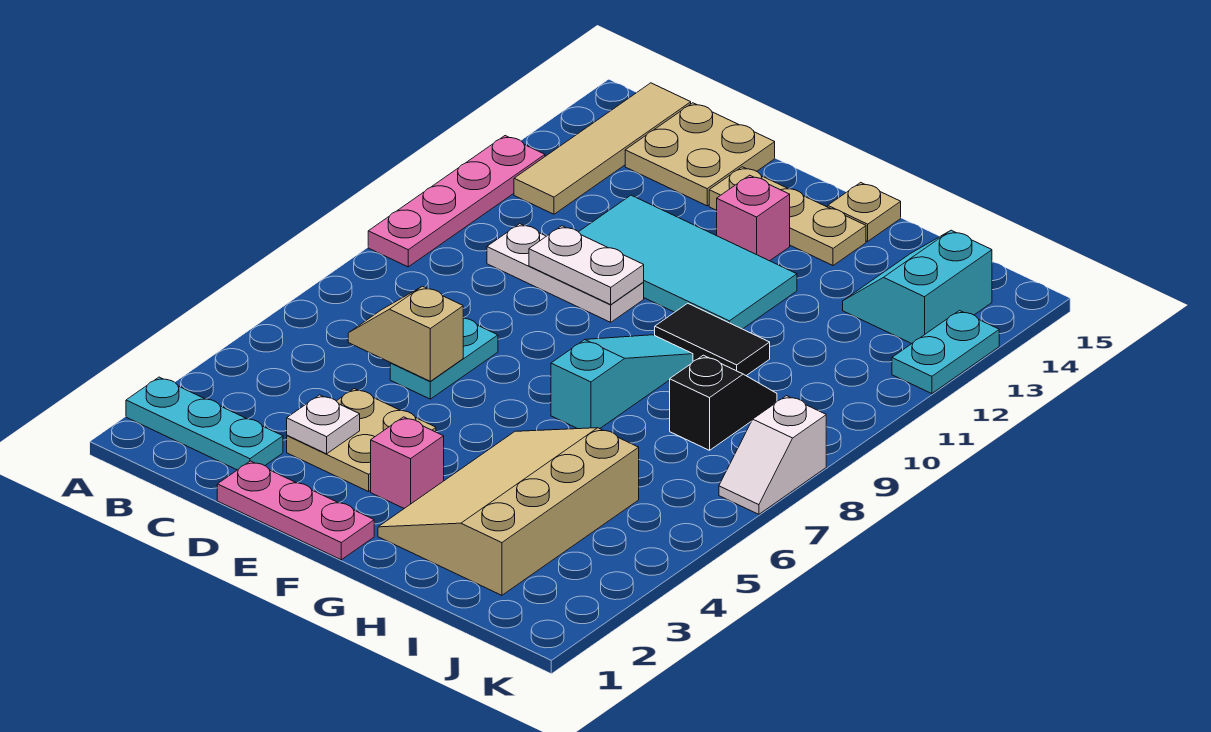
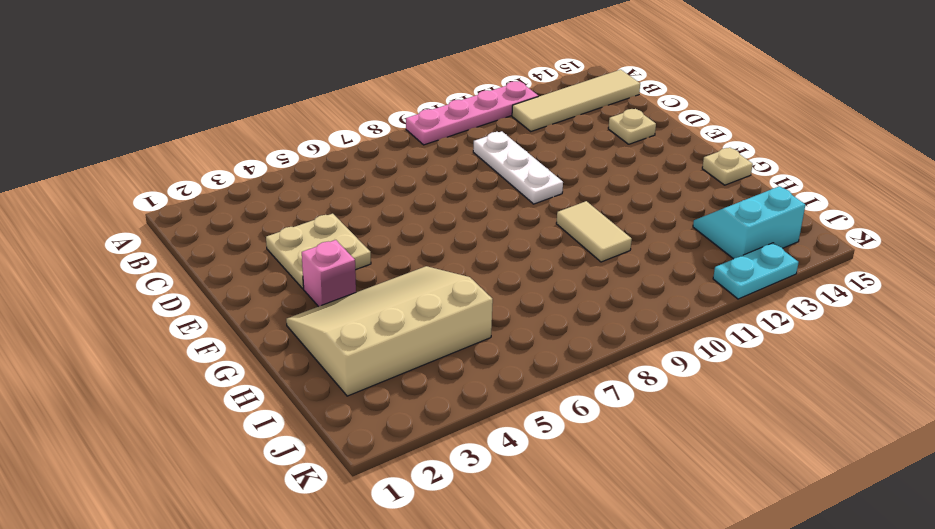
tan 1x1 plate [608,109,656,144] -> tan 2x2 plate [625,103,775,206]
tan 1x2 tile [556,201,632,262] -> black 1x2 tile [655,303,770,376]
none -> cyan 1x3 plate [126,377,283,470]
none -> pink 1x3 plate [217,461,374,560]
none -> cyan 1x2 plate [390,318,498,399]

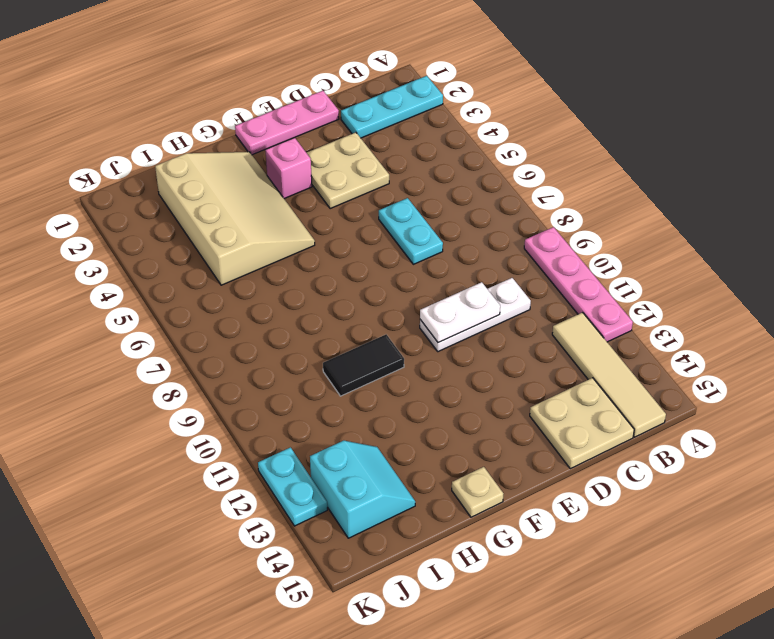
none -> cyan 2x4 tile [579,195,797,329]
none -> tan 1x3 plate [709,167,866,266]
none -> pink 1x1 brick [717,175,790,261]

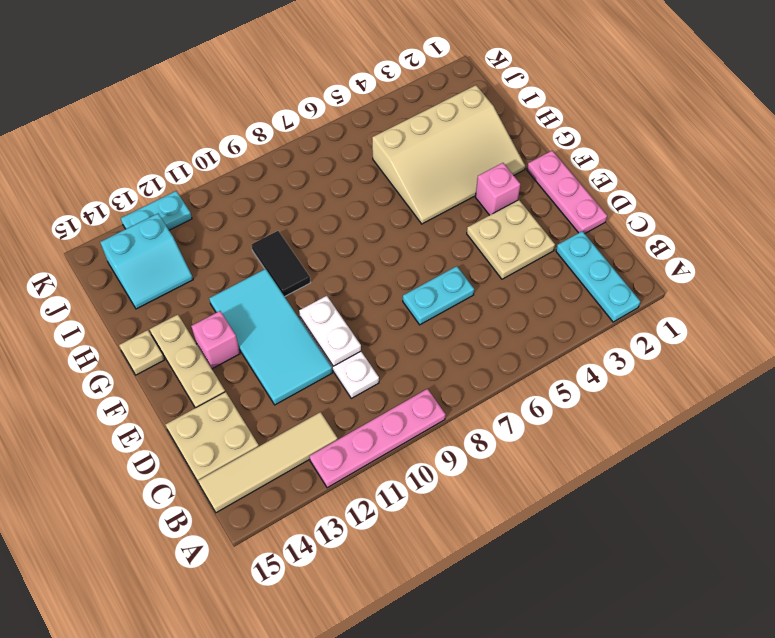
none -> cyan 1x3 slope [551,335,693,429]
none -> black 1x2 slope [670,355,777,450]
none -> white 1x2 slope [719,396,826,514]

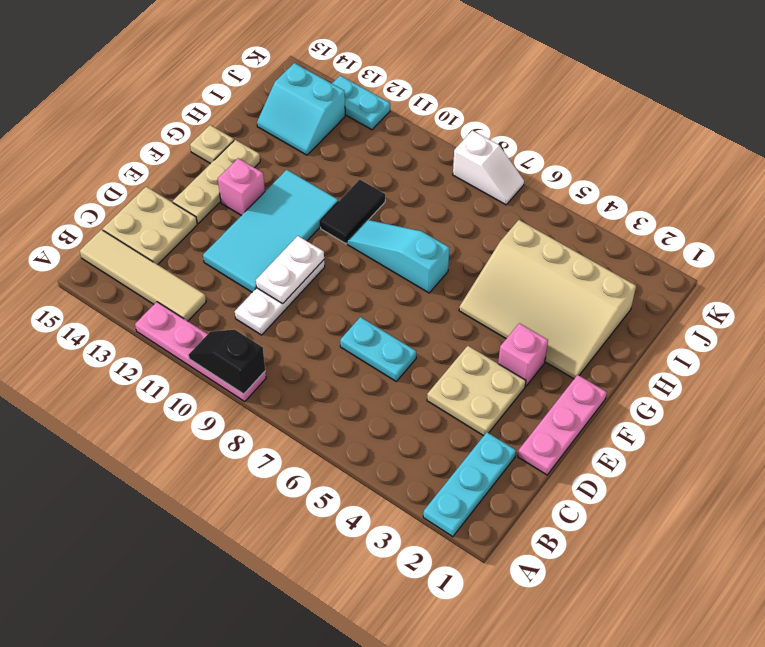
black 1x2 slope [189,330,265,394] -> black 1x2 slope moved to [670,355,777,450]
none -> tan 1x2 slope [348,286,463,381]
none -> white 1x1 plate [287,395,360,454]

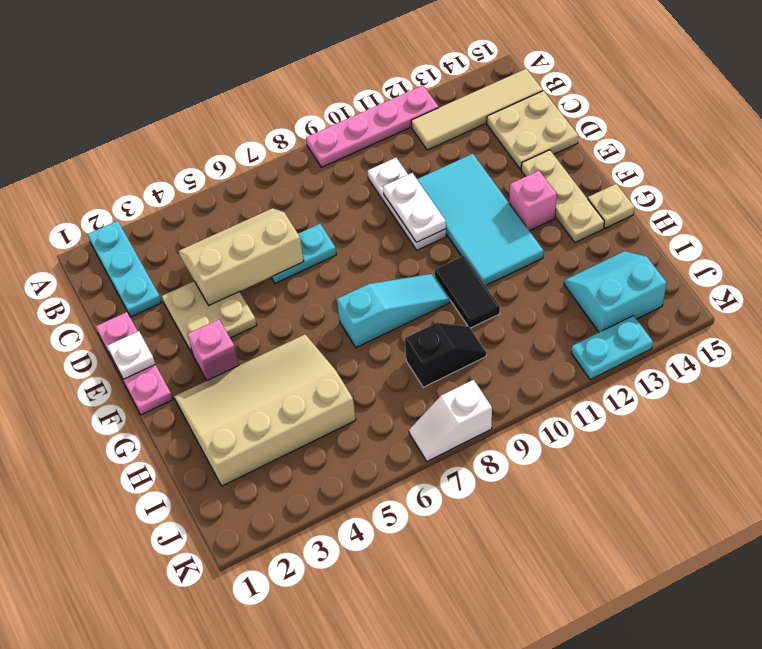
tan 2x3 slope [179,208,304,305] -> tan 1x2 slope [348,286,463,381]
white 1x1 plate [107,331,155,379] -> white 1x1 plate moved to [287,395,360,454]

